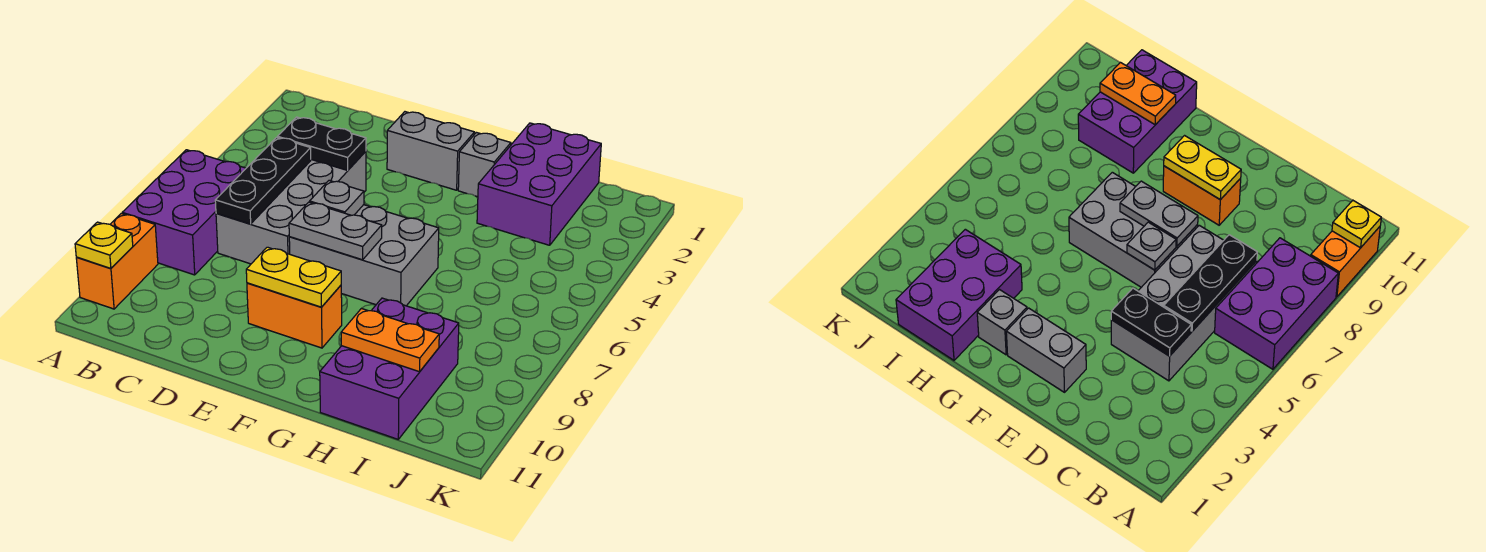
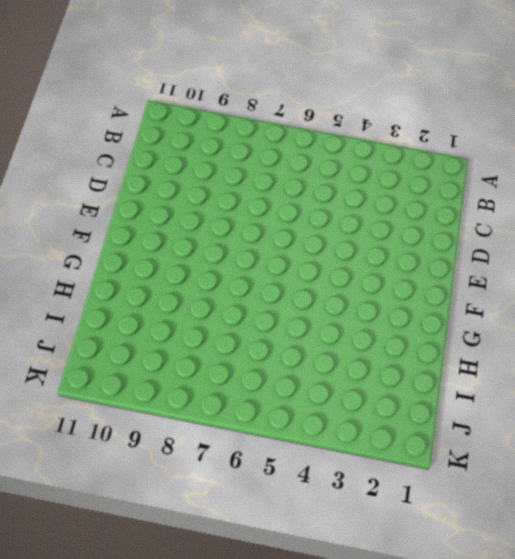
none -> purple 2x3 brick [122,150,246,275]
none -> orange 1x2 brick [76,214,158,309]
none -> grey 2x4 brick [216,151,366,264]

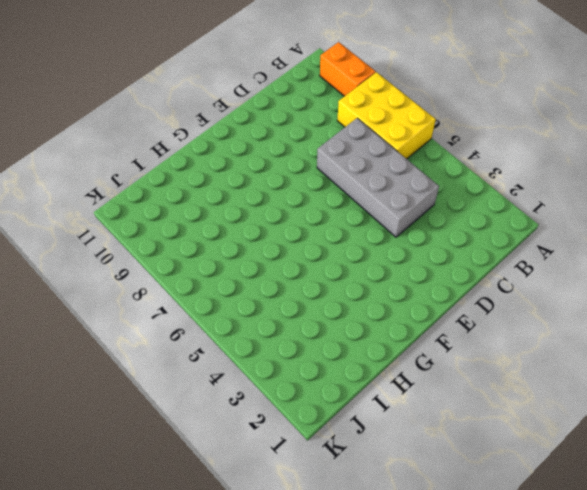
yellow 2x3 brick [337,72,436,159] -> purple 2x3 brick [122,150,246,275]
none -> grey 1x2 brick [387,112,475,190]
none -> grey 2x3 brick [289,205,439,306]
none -> orange 1x2 brick [247,283,342,348]

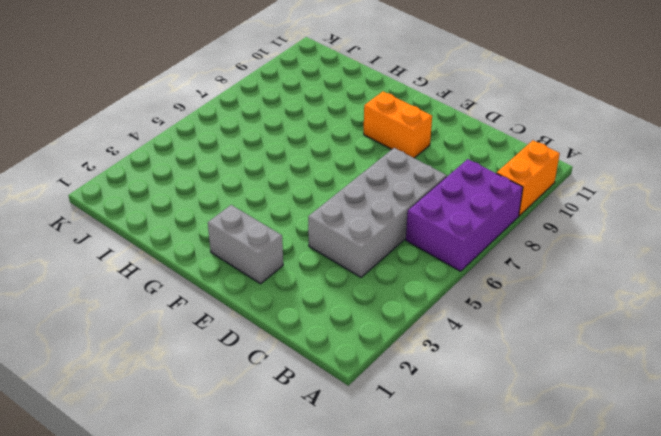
none -> grey 2x3 brick [289,205,439,306]
none -> grey 1x1 brick [458,133,511,197]
none -> purple 2x3 brick [477,123,601,245]

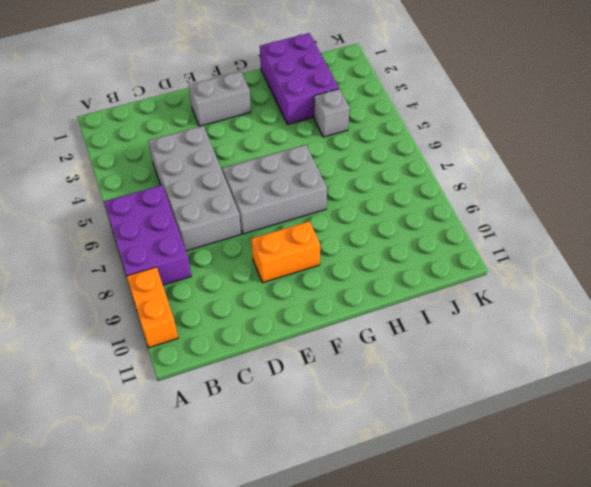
grey 1x1 brick [314,89,350,137] -> grey 1x1 brick moved to [458,133,511,197]
none -> purple 2x3 brick [320,298,459,439]
none -> yellow 1x1 plate [75,222,133,269]
none -> black 1x2 plate [278,117,366,170]

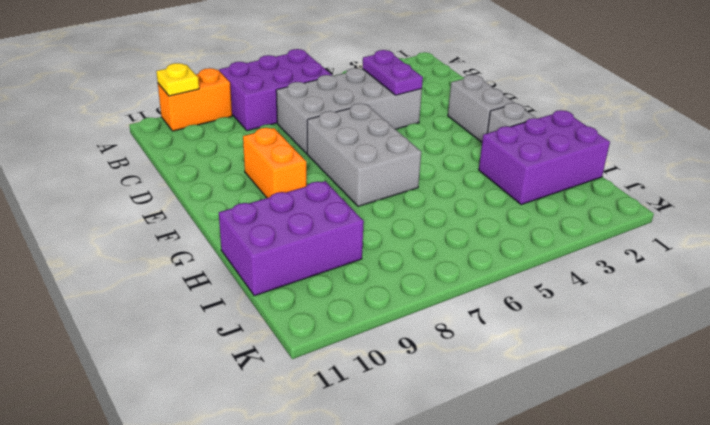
purple 1x2 plate [362,50,423,95] -> black 1x2 plate [278,117,366,170]
none -> black 1x3 plate [215,137,311,224]
none -> grey 1x1 plate [310,181,364,215]
none -> grey 1x2 plate [289,202,382,260]

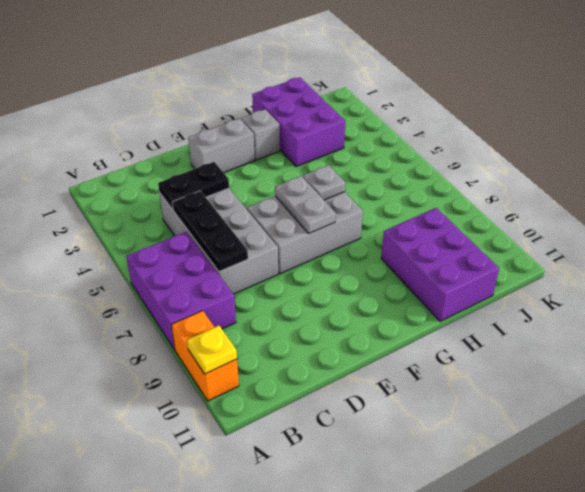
grey 1x2 plate [275,176,336,233] -> grey 1x2 plate turned to [289,202,382,260]
grey 1x1 plate [303,165,345,200] -> grey 1x1 plate moved to [310,181,364,215]
none -> orange 1x2 brick [247,283,342,348]
none -> yellow 1x2 plate [246,247,341,307]
none -> orange 1x2 plate [341,308,439,372]

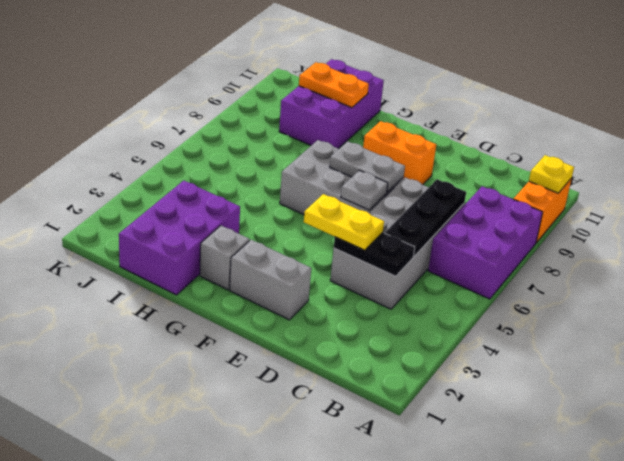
yellow 1x2 plate [304,194,384,250] -> yellow 1x2 plate moved to [246,247,341,307]

